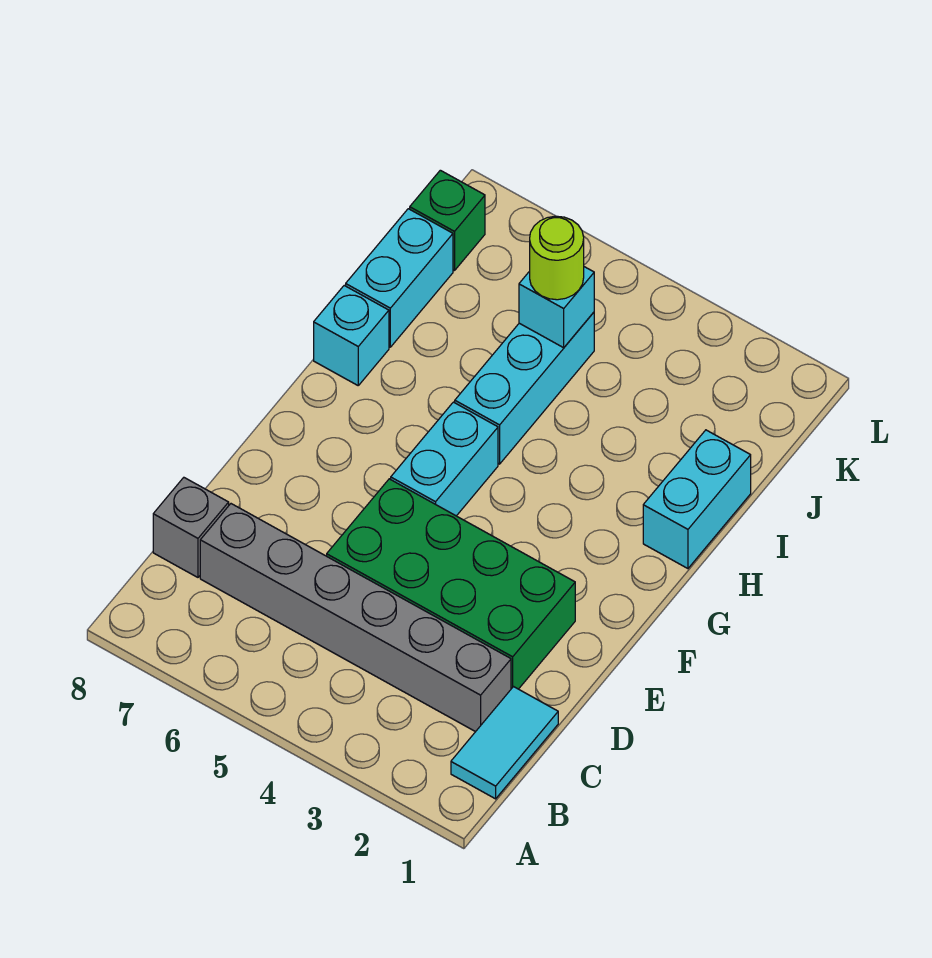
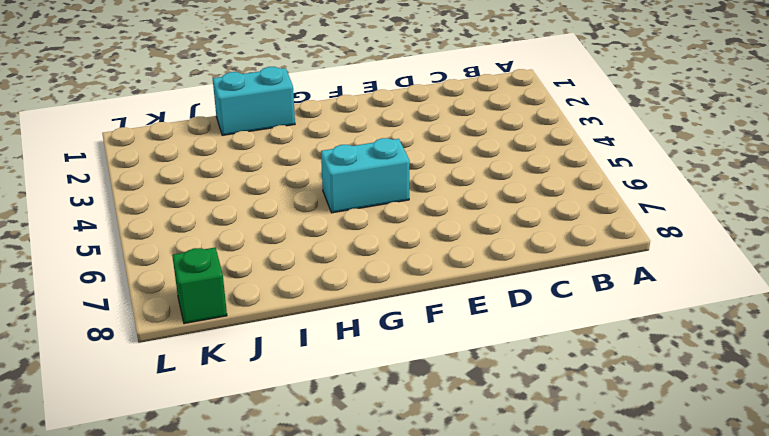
none -> cyan 1x2 tile [451,687,558,799]
none -> grey 1x6 brick [200,504,511,732]
none -> grey 1x1 brick [153,478,229,577]

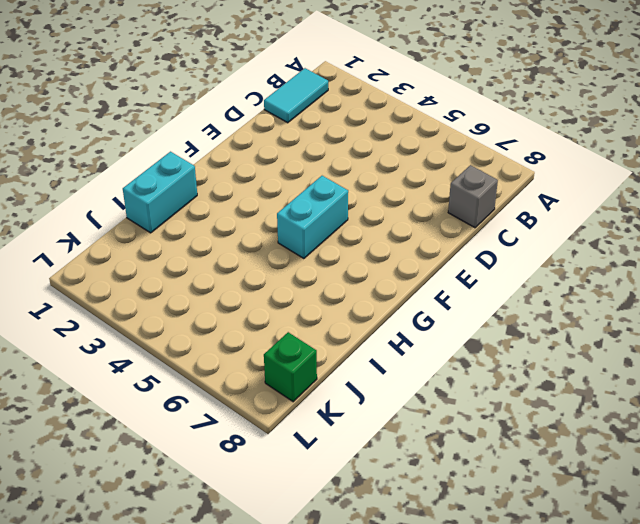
none -> grey 1x6 brick [200,504,511,732]
none -> green 2x4 brick [327,479,575,689]
none -> cyan 1x3 brick [455,312,594,464]

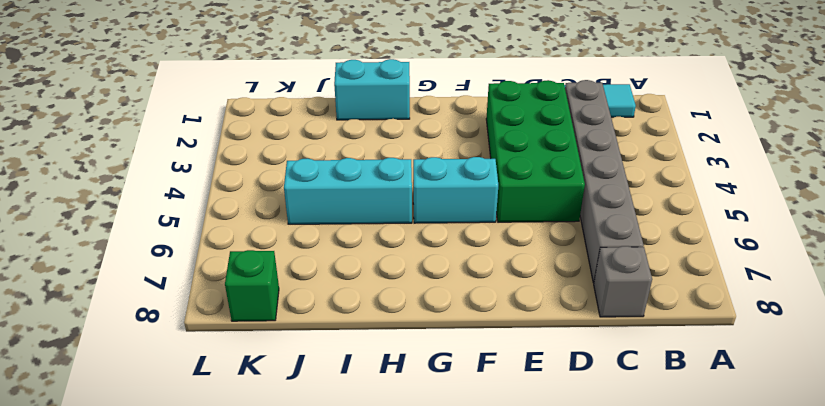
none -> cyan 1x1 brick [314,286,389,385]
none -> cyan 1x2 brick [346,209,453,347]
none -> cyan 1x1 brick [519,267,594,348]

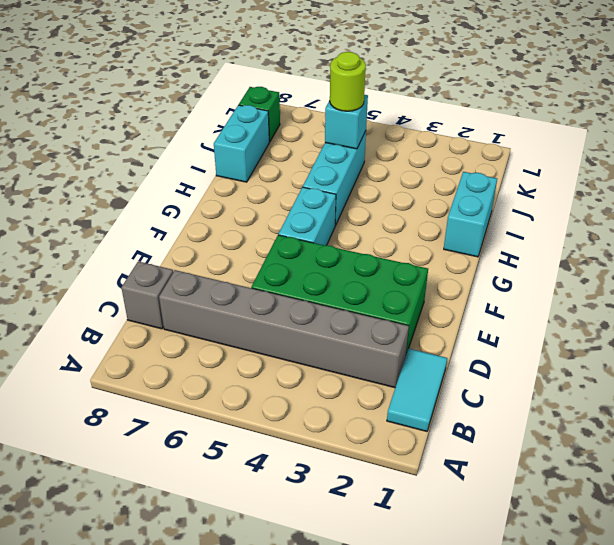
none -> cyan 1x1 brick [314,286,389,385]

